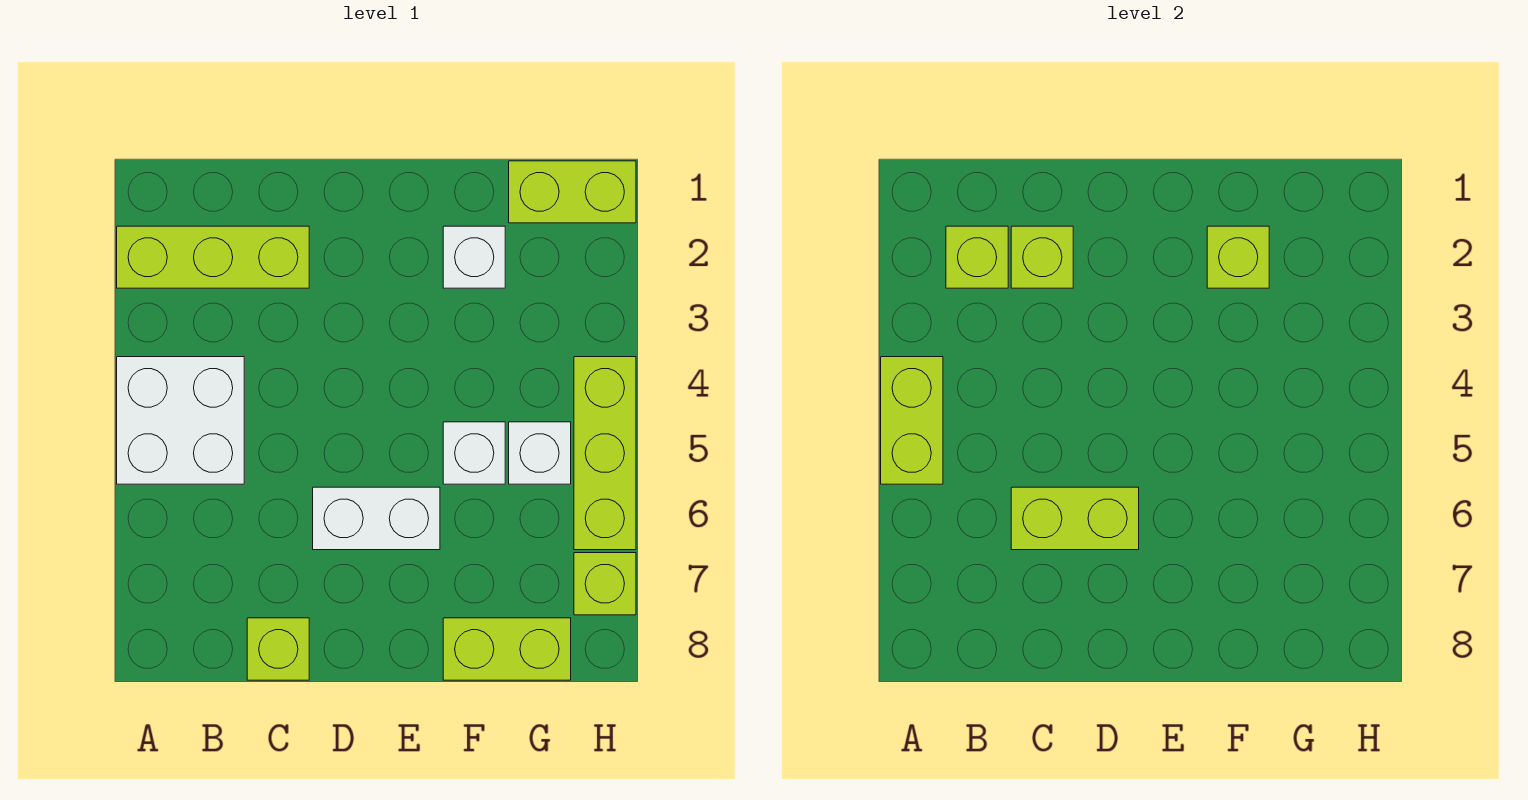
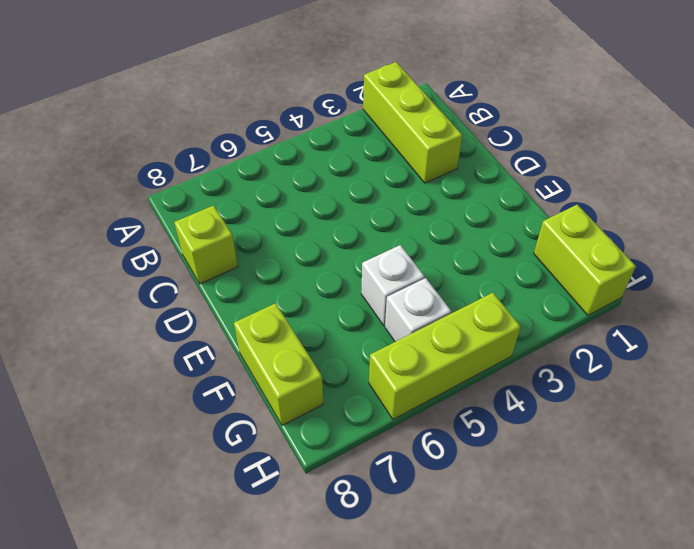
none -> white 2x2 brick [117,357,244,484]
none -> white 1x2 brick [313,487,440,550]
none -> white 1x1 brick [443,226,505,288]

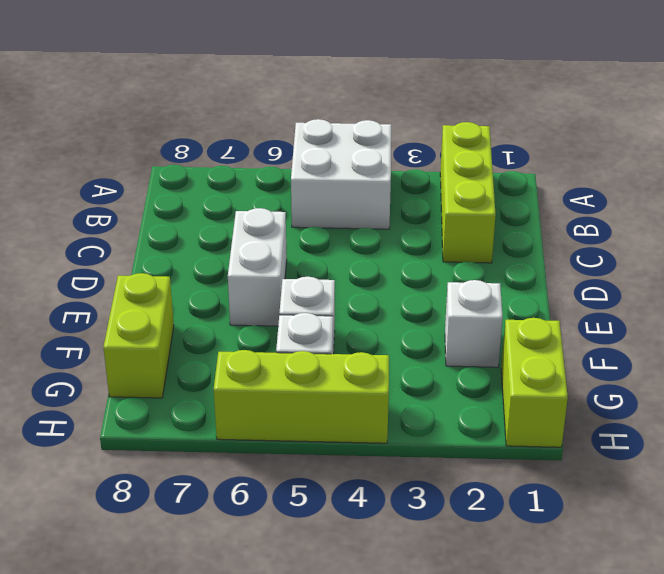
none -> lime 1x1 brick [247,618,309,680]
none -> lime 1x1 brick [574,553,636,615]
none -> lime 1x2 brick [881,357,943,484]

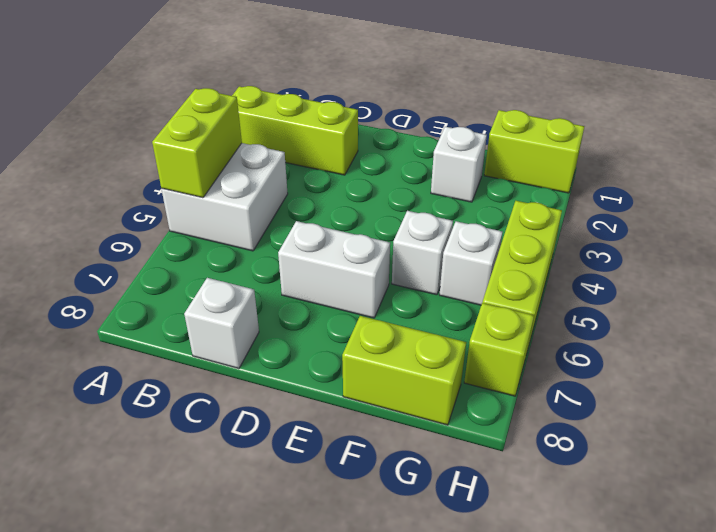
white 1x1 brick [184,278,259,368] -> lime 1x1 brick [247,618,309,680]
none -> lime 1x1 brick [946,226,1008,288]
none -> lime 1x1 brick [1011,226,1073,288]
none -> lime 1x2 brick [1011,487,1139,550]

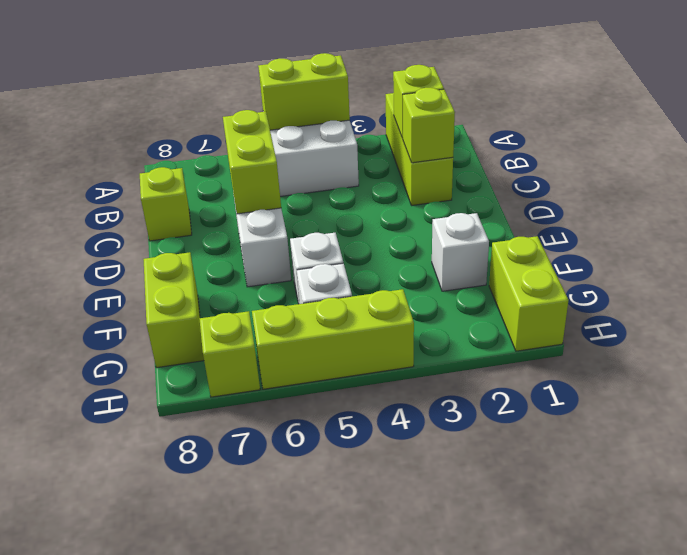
none -> lime 1x1 brick [1207,226,1269,288]

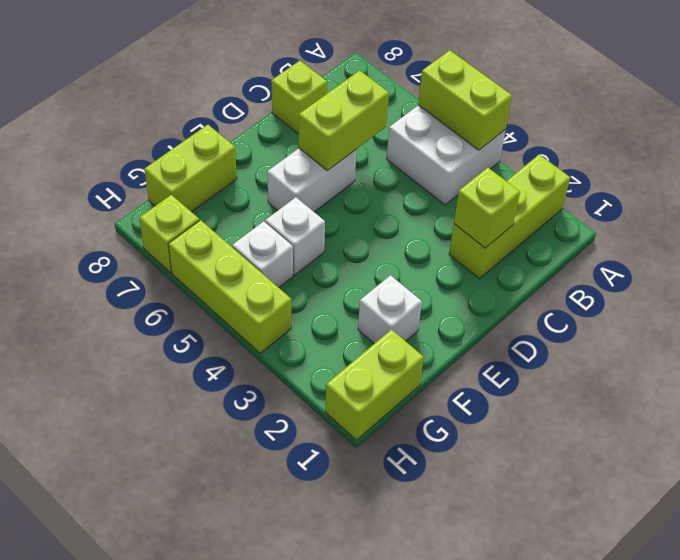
none -> lime 1x1 brick [946,226,1008,288]
none -> lime 1x1 brick [1207,226,1269,288]

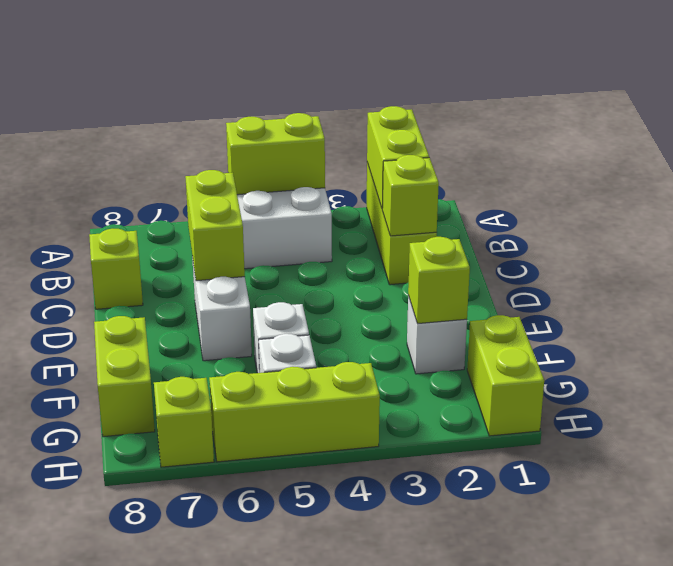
lime 1x2 brick [367,106,429,208] -> lime 1x1 brick [946,226,1008,288]

